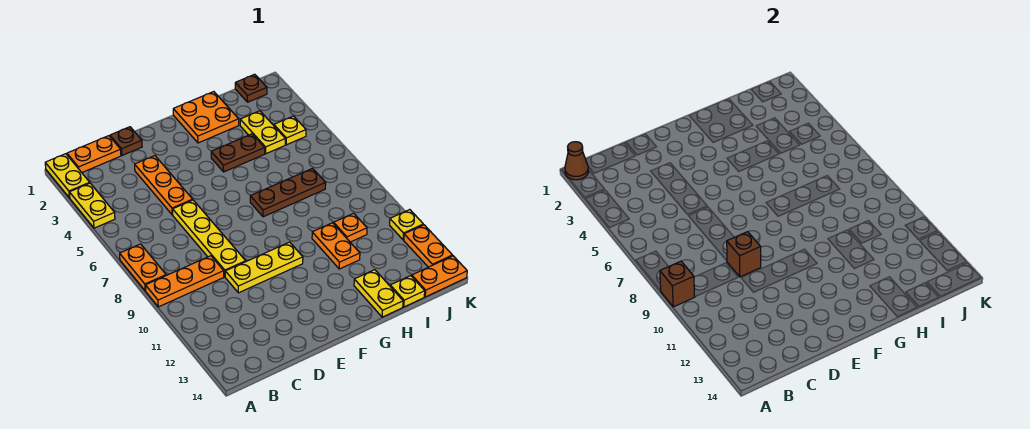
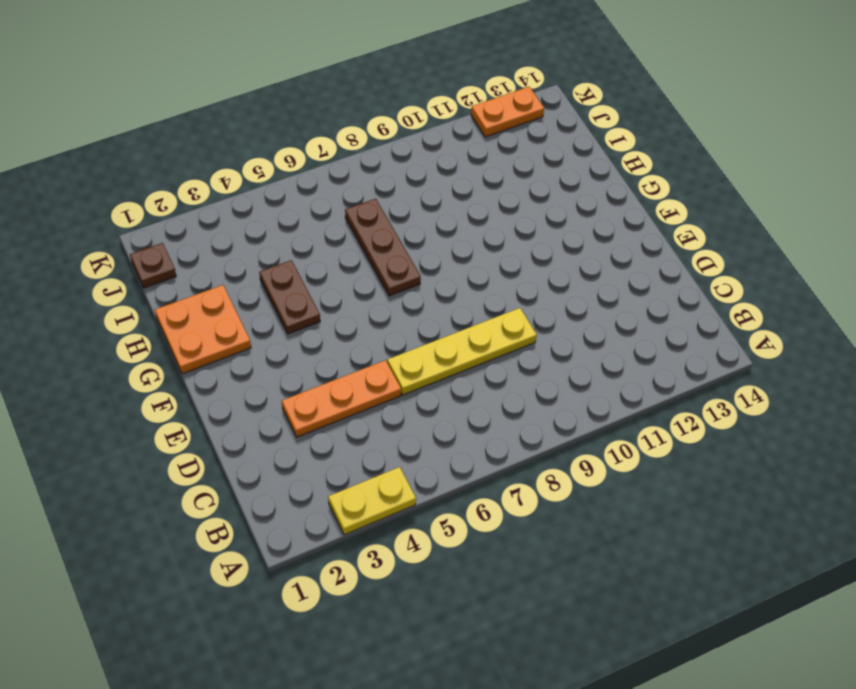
none -> yellow 1x2 plate [45,154,90,198]
none -> orange 1x2 plate [120,244,166,291]
none -> orange 1x3 plate [145,256,224,307]

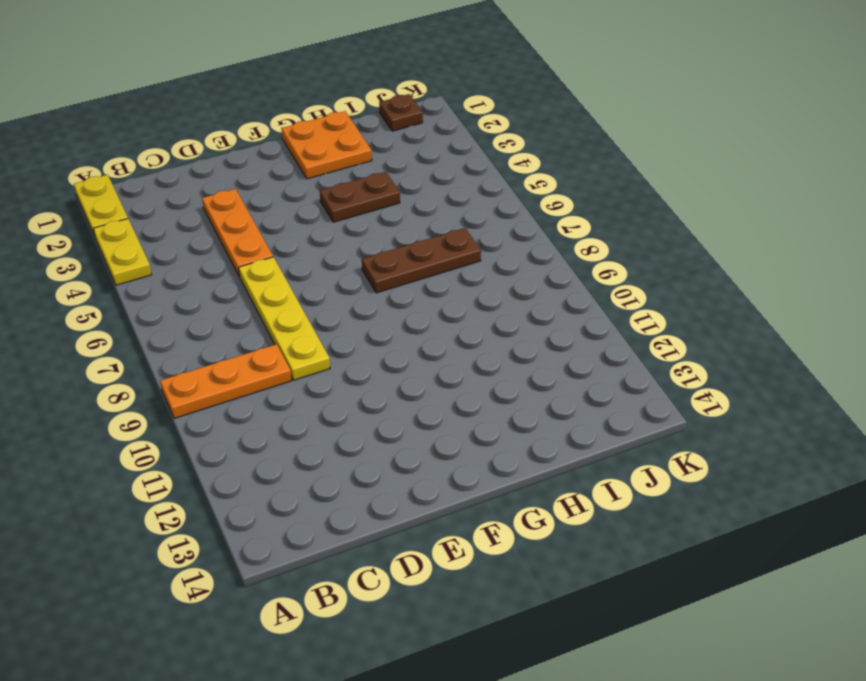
none -> orange 1x2 plate [120,244,166,291]
none -> orange 1x2 plate [67,136,121,172]
none -> brown 1x1 plate [110,127,142,155]

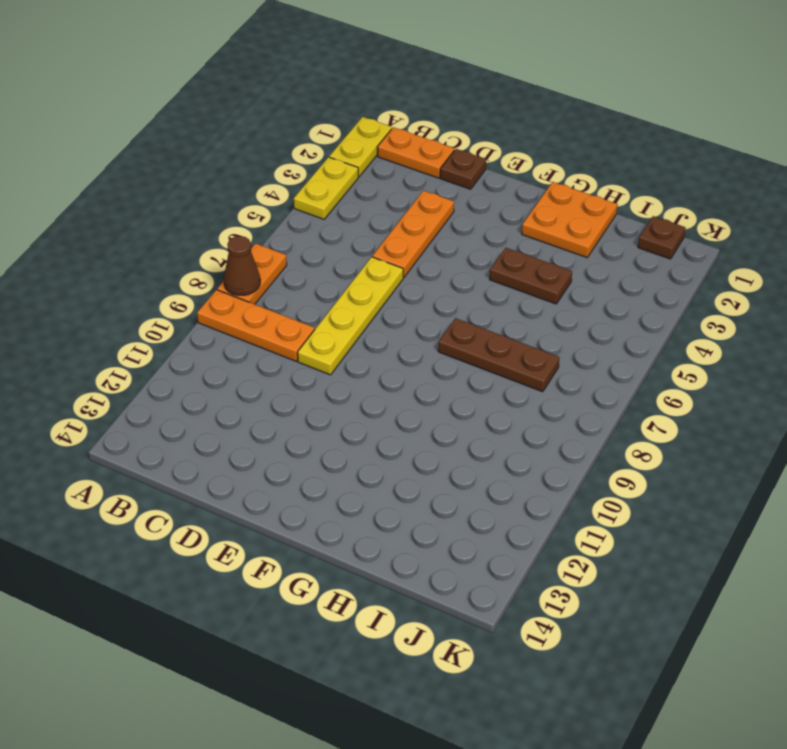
brown 1x1 cone [224,236,260,295] -> brown 1x1 cone moved to [565,142,588,180]
none -> yellow 1x3 plate [225,242,303,293]
none -> orange 1x2 plate [312,223,360,269]
none -> yellow 1x2 plate [354,270,403,317]

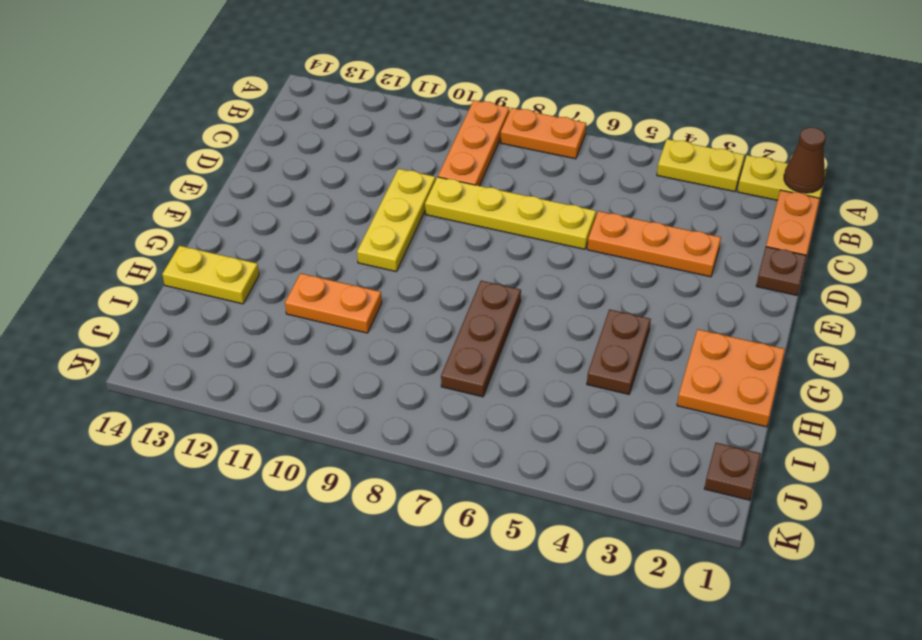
none -> yellow 1x2 plate [240,111,285,154]
none -> orange 1x1 plate [334,213,367,242]
none -> yellow 1x1 plate [390,276,425,307]

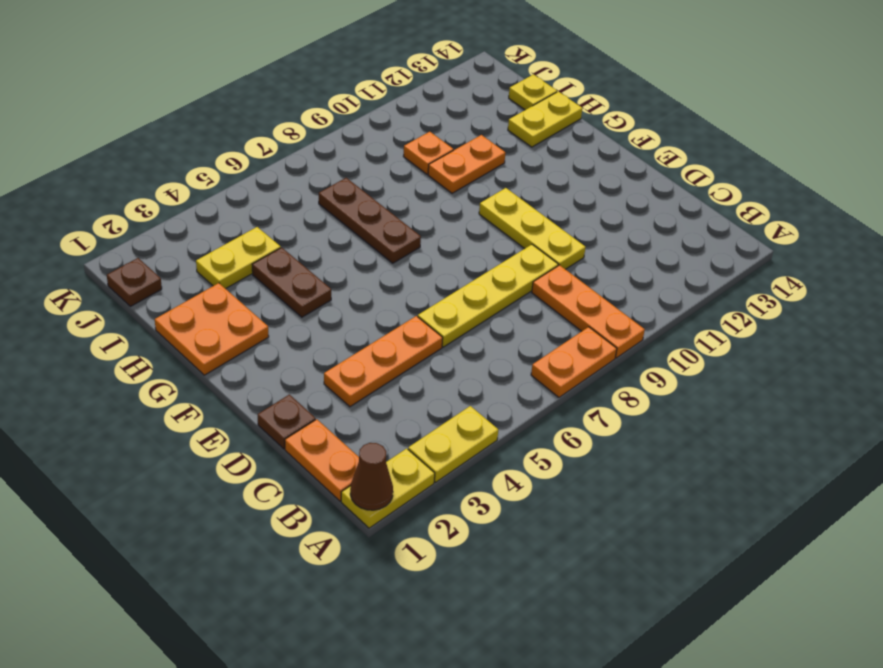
none -> yellow 1x1 plate [274,116,306,145]
none -> orange 1x2 plate [412,256,467,297]
none -> yellow 1x1 plate [390,210,423,240]

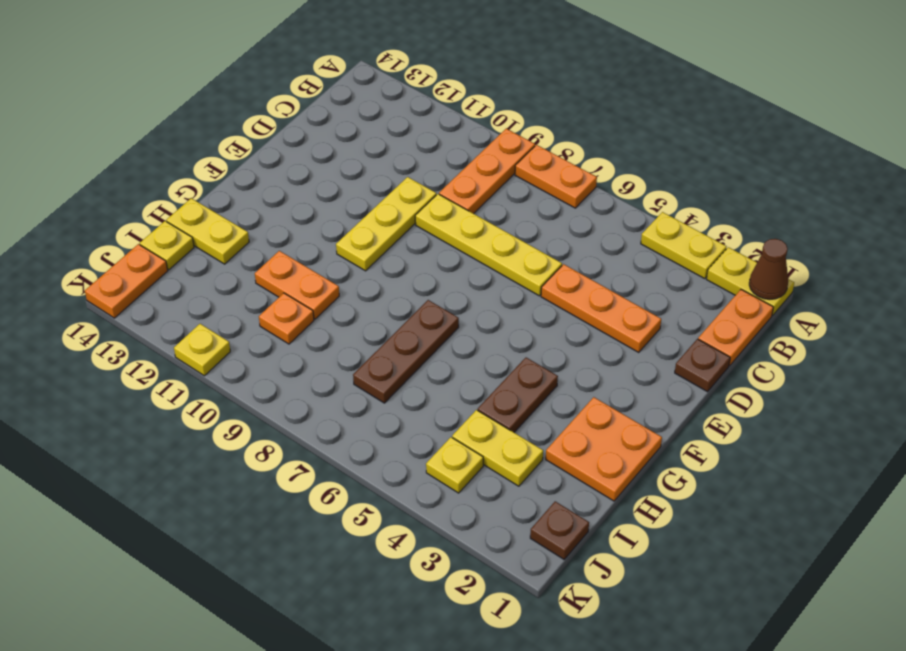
none -> orange 1x2 plate [404,225,453,267]
none -> brown 1x1 brick [660,261,695,307]
none -> brown 1x1 brick [727,232,761,277]

